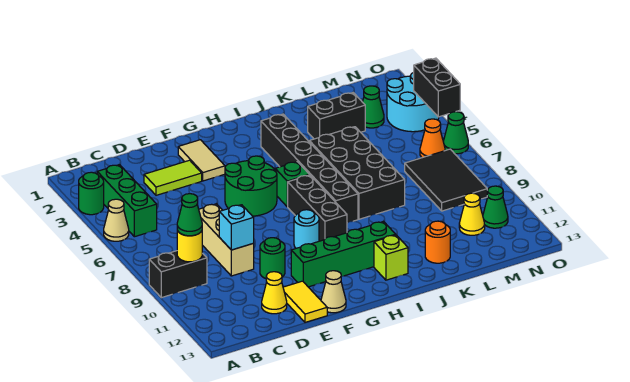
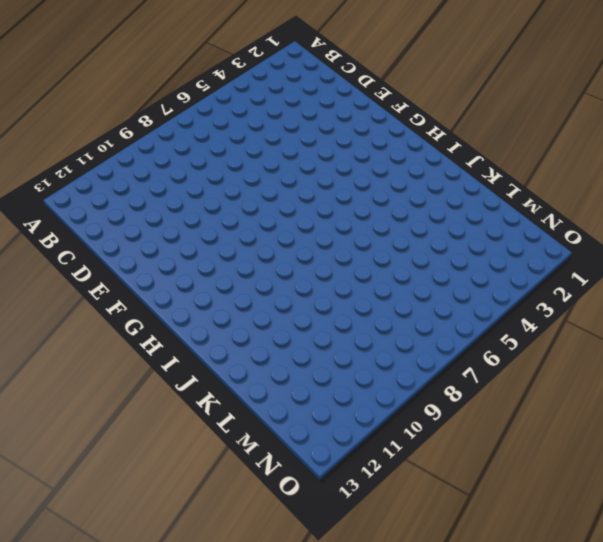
none -> green 1x1 round brick [79,172,104,215]
none -> tan 1x1 cone [104,199,129,241]
none -> black 1x2 brick [149,251,207,298]
none -> green 1x3 brick [97,165,157,237]

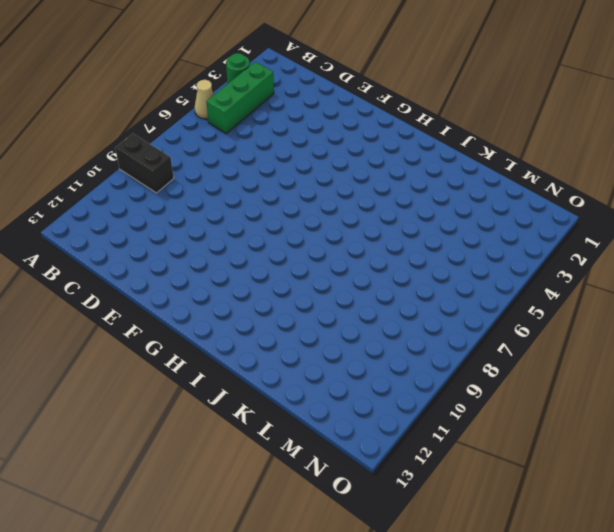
none -> lime 1x2 tile [144,160,202,195]
none -> tan 1x3 brick [199,204,254,276]
none -> yellow 1x1 cone [262,272,287,314]
none -> green 1x1 round brick [260,238,285,278]

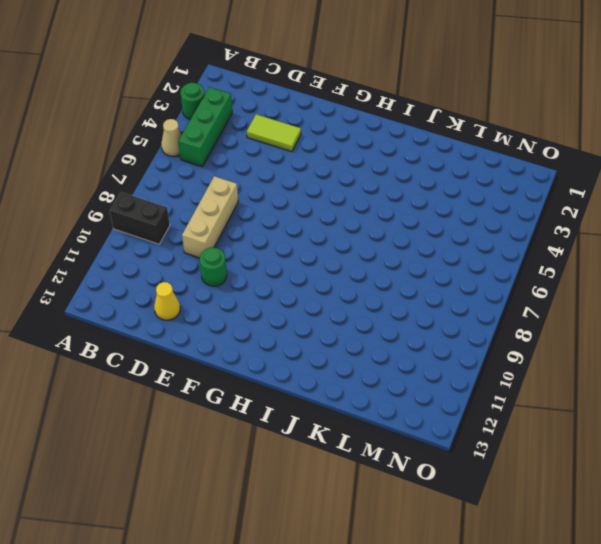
none -> yellow 1x2 tile [283,281,327,322]
none -> tan 1x2 tile [178,140,225,181]
none -> green 2x2 round brick [225,156,277,216]
none -> green 1x4 brick [291,221,396,287]

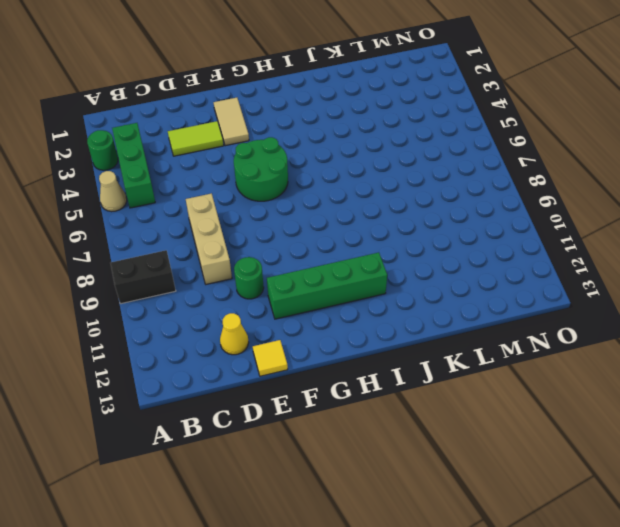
yellow 1x1 tile [253,340,288,376] -> yellow 1x2 tile [283,281,327,322]
none -> tan 1x1 cone [321,271,346,313]
none -> cyan 1x1 round brick [294,210,319,248]
none -> green 1x1 brick [275,162,309,207]
none -> black 1x3 brick [288,175,347,241]

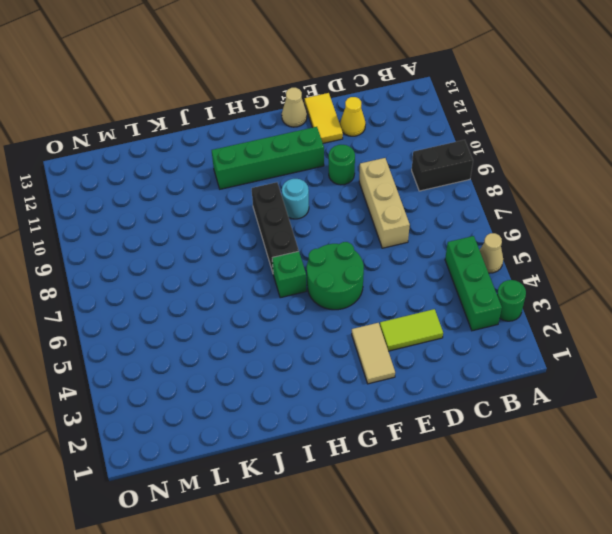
none -> black 1x6 brick [261,114,358,223]
none -> lime 1x1 brick [374,235,408,280]
none -> black 2x4 brick [309,127,405,219]
none -> black 1x2 brick [308,93,365,139]

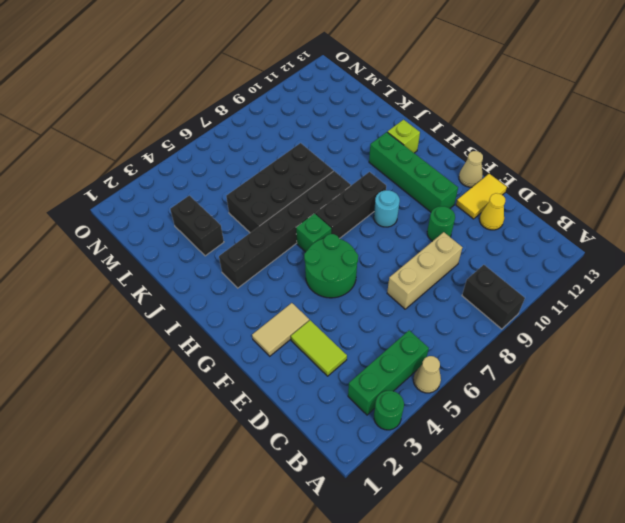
none -> orange 1x1 round brick [425,221,450,263]
none -> green 1x1 cone [363,86,384,128]
none -> black 2x3 tile [405,149,487,211]
none -> yellow 1x1 cone [459,193,485,235]

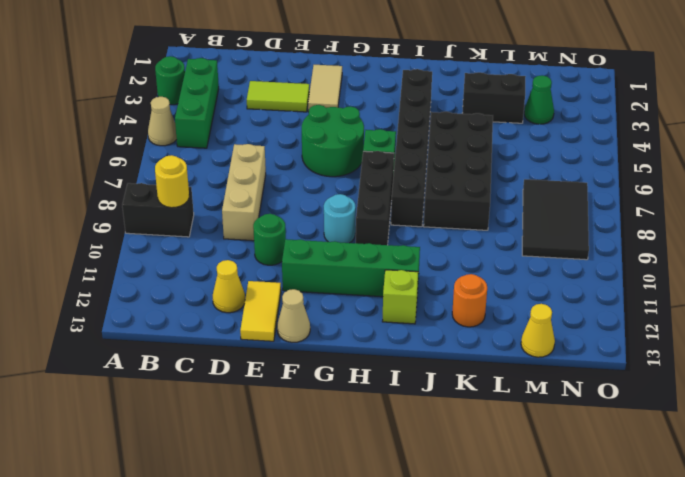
yellow 1x1 cone [521,304,555,357] -> yellow 1x1 cone moved to [459,193,485,235]
none -> cyan 2x2 round brick [387,72,439,132]
none -> orange 1x1 cone [420,119,445,158]
none -> green 1x1 cone [483,186,508,228]
none -> green 1x1 cone [443,112,468,154]

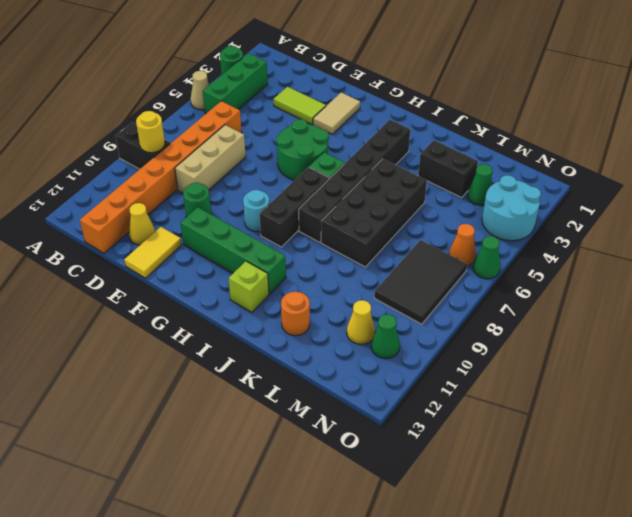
orange 1x8 brick [80,101,242,253] -> none
none -> tan 1x1 cone [321,271,346,313]
none -> cyan 1x1 brick [219,205,254,250]
none -> black 1x2 brick [414,58,460,117]
none -> green 1x1 cone [177,194,202,236]

